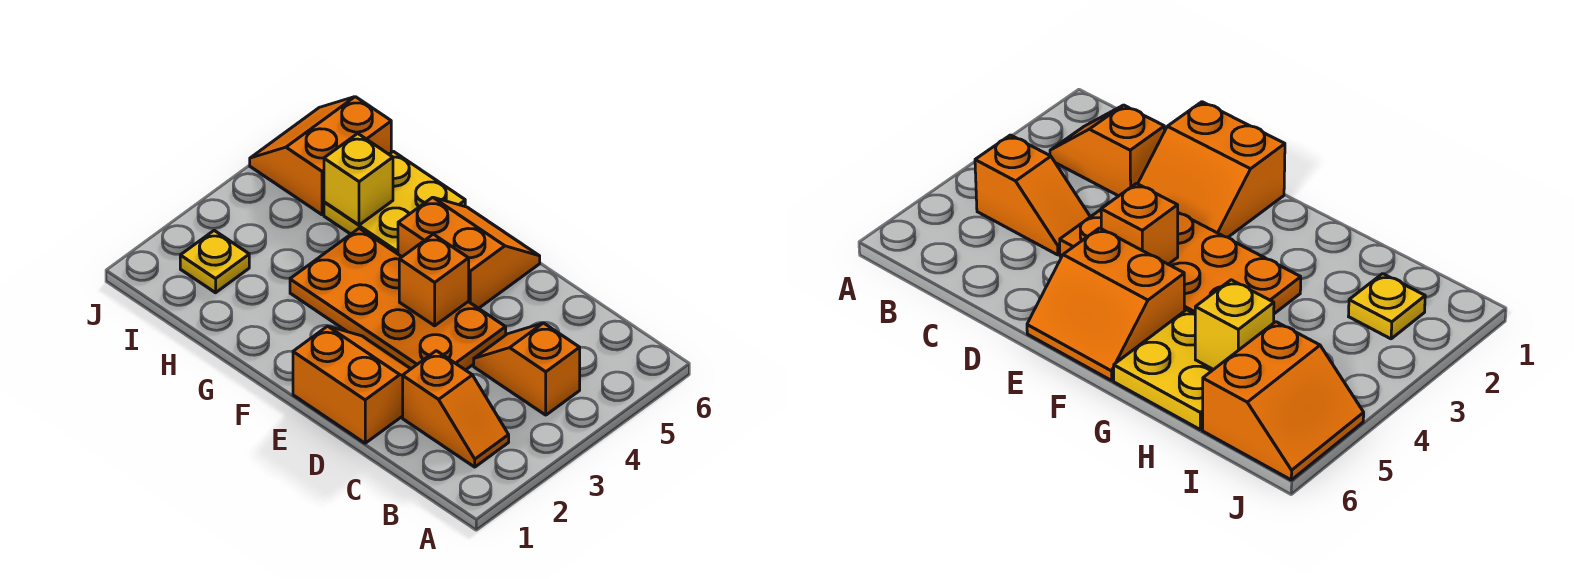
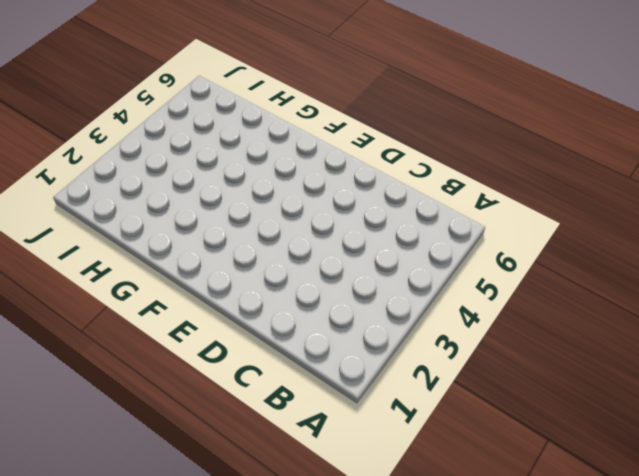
none -> orange 1x2 slope [403,351,509,467]
none -> orange 1x2 slope [474,323,580,415]

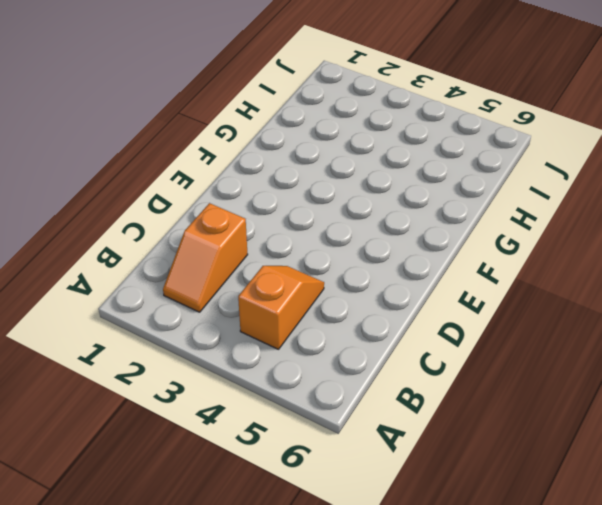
none -> orange 2x2 slope [293,326,410,443]
none -> orange 2x4 plate [290,228,506,370]

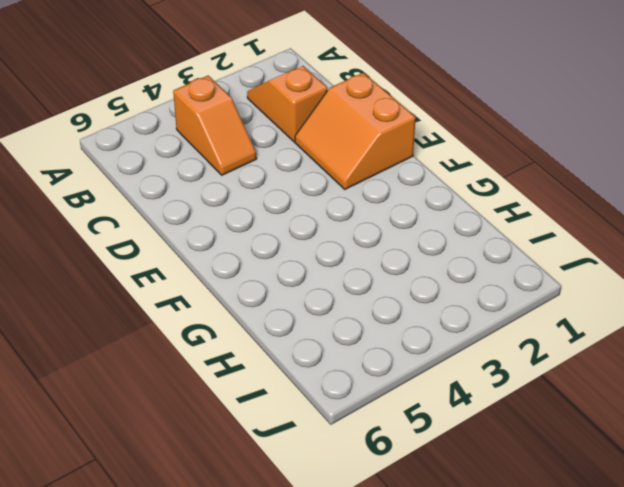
none -> orange 2x4 plate [290,228,506,370]
none -> orange 2x2 slope [398,197,540,308]

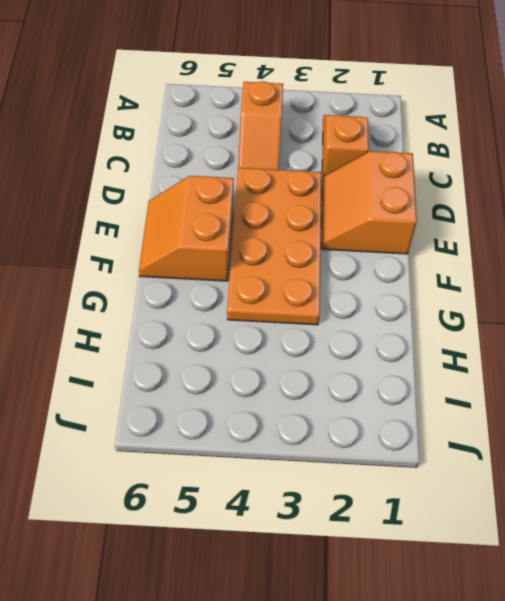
none -> yellow 2x2 plate [324,151,465,254]
none -> yellow 1x1 plate [180,231,249,293]

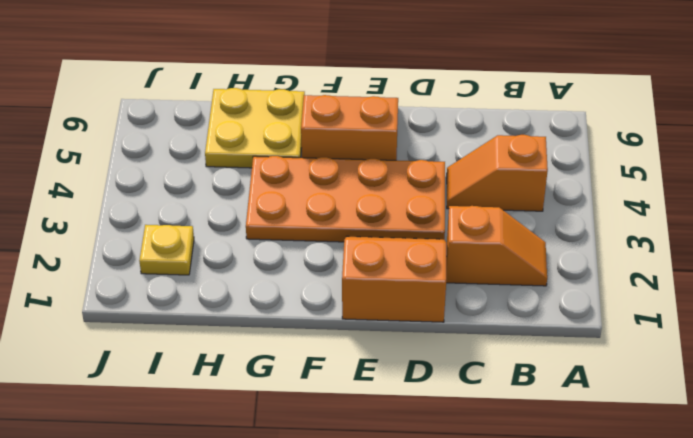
none -> orange 2x2 slope [250,97,391,215]
none -> orange 1x1 brick [399,234,469,326]

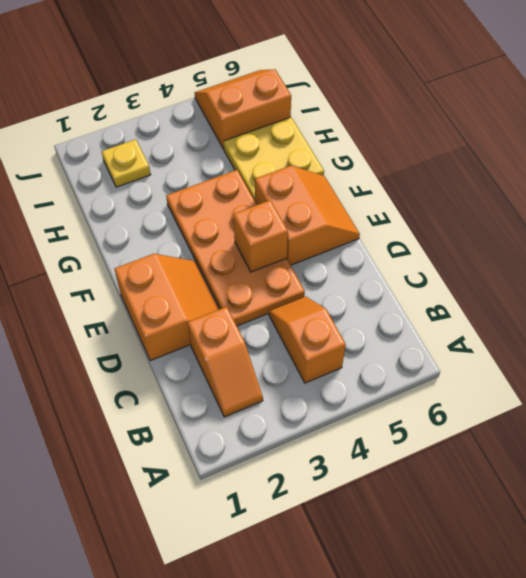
none -> yellow 1x1 brick [324,134,393,225]

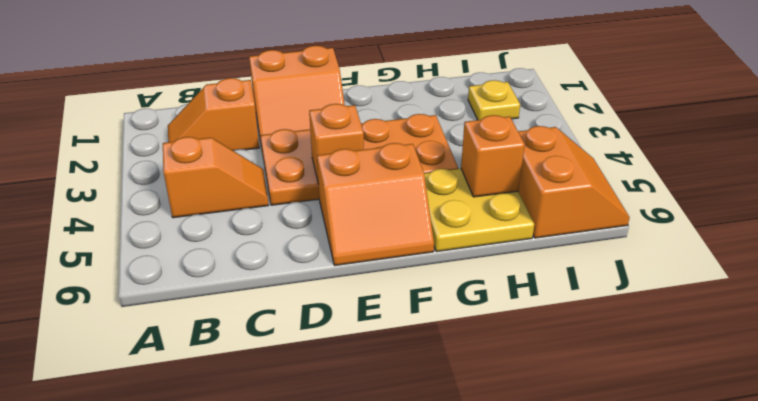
orange 1x1 brick [461,115,525,197] -> yellow 1x1 brick [324,134,393,225]

